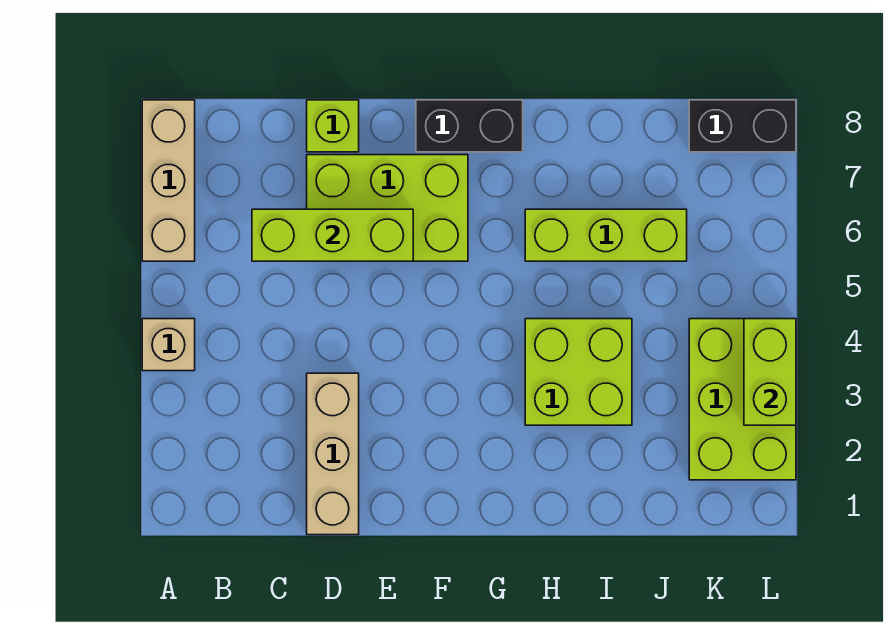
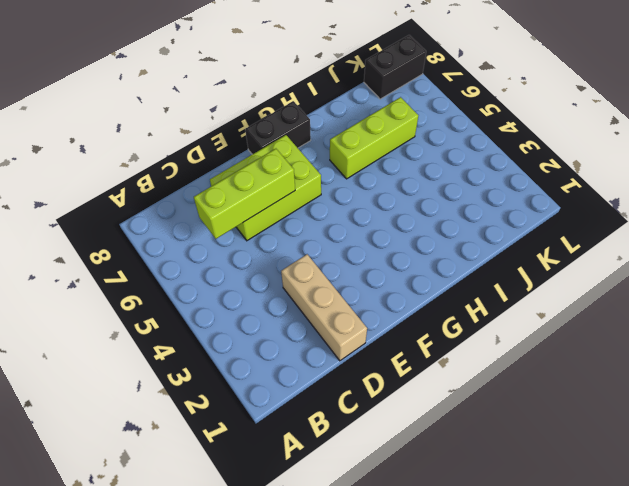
none -> tan 1x1 brick [142,319,195,371]
none -> tan 1x3 brick [142,100,195,261]
none -> lime 1x1 brick [307,100,359,152]

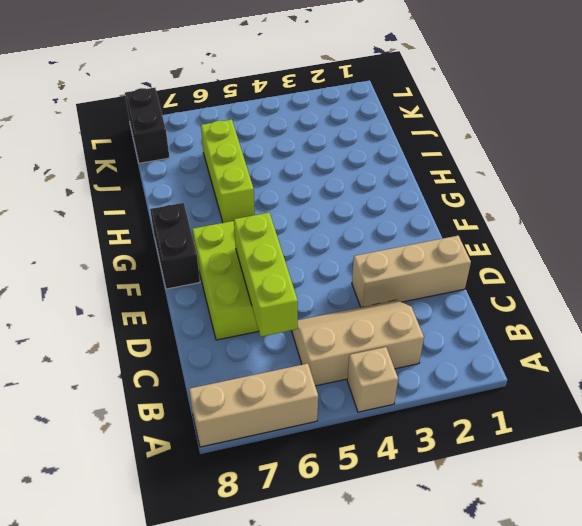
tan 2x3 slope [291,300,424,386] -> none
none -> lime 1x1 brick [307,100,359,152]
none -> lime 2x2 brick [525,319,632,425]
none -> lime 2x3 brick [689,319,796,480]

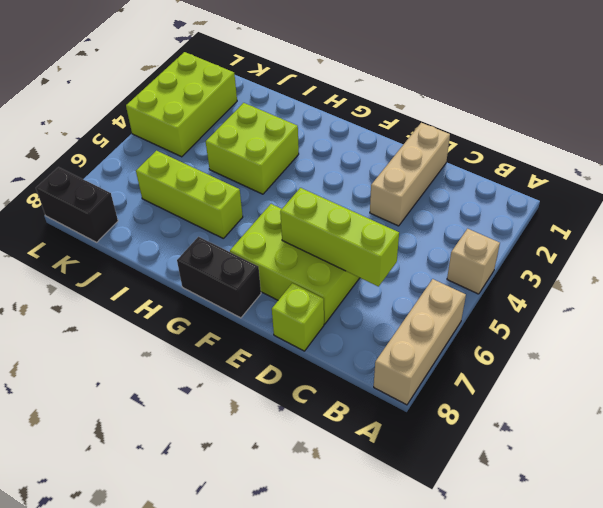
none -> lime 1x2 brick [744,319,796,425]

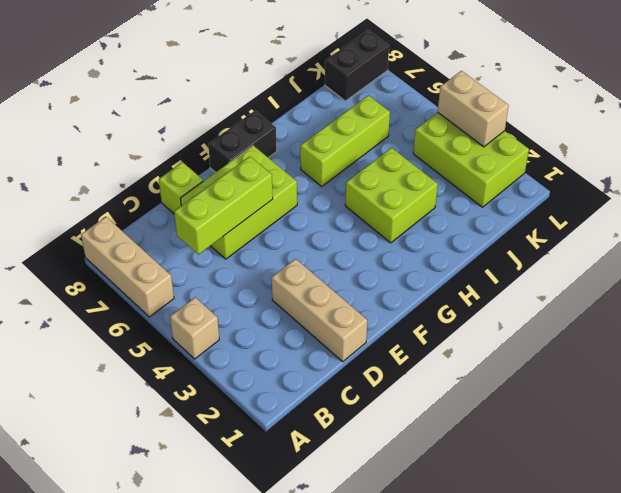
tan 1x2 brick [438,71,509,147] -> lime 1x2 brick [744,319,796,425]

